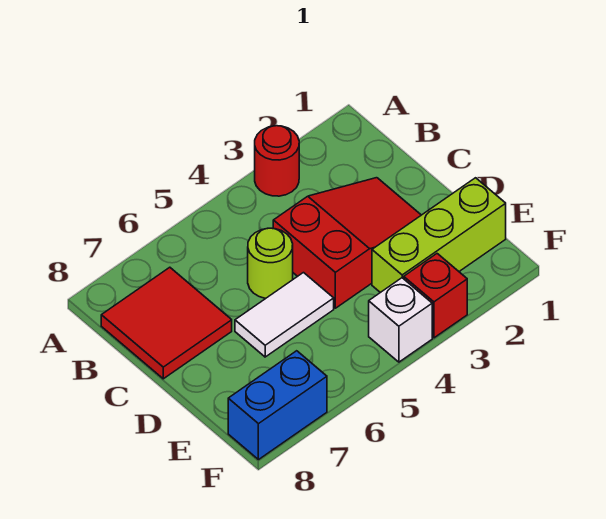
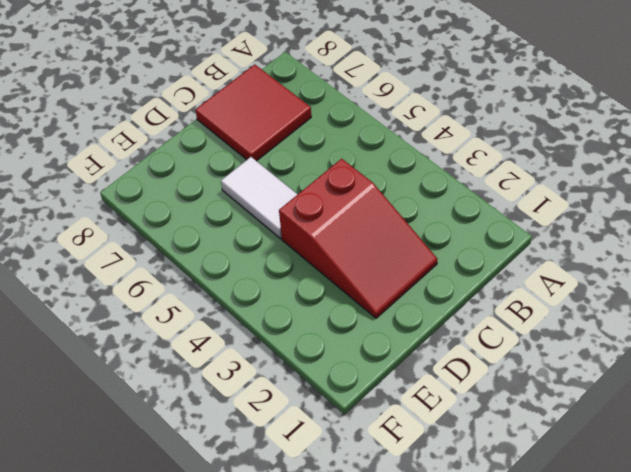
none -> red 1x1 round brick [255,126,299,196]
none -> lime 1x1 round brick [248,228,293,298]

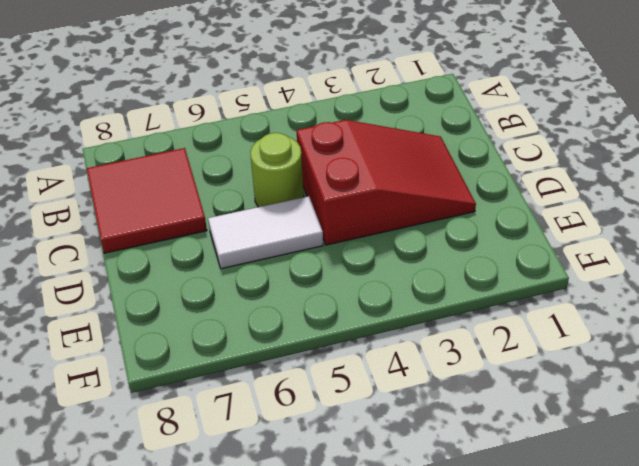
none -> red 1x1 round brick [255,126,299,196]
none -> lime 1x3 brick [372,178,506,293]

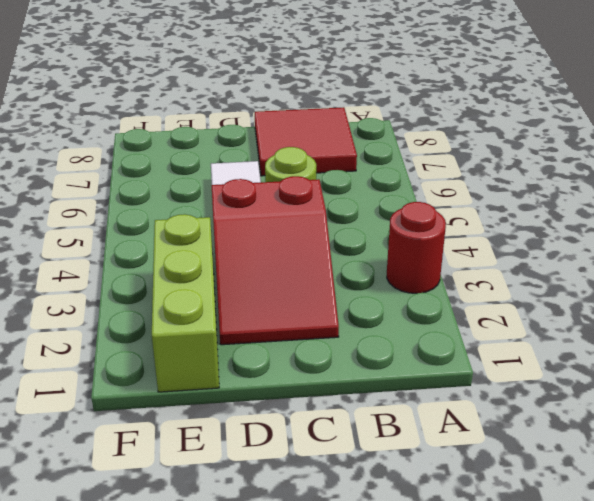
none -> red 1x1 brick [404,254,467,338]
none -> white 1x1 brick [369,278,432,362]

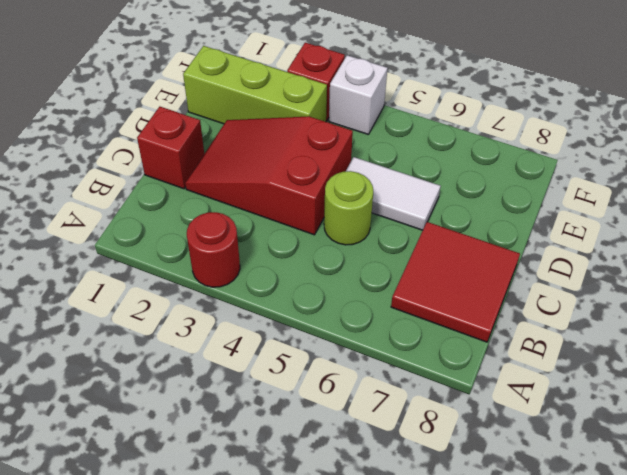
red 1x1 brick [137,107,204,189] -> none
none -> blue 1x2 brick [228,351,327,460]

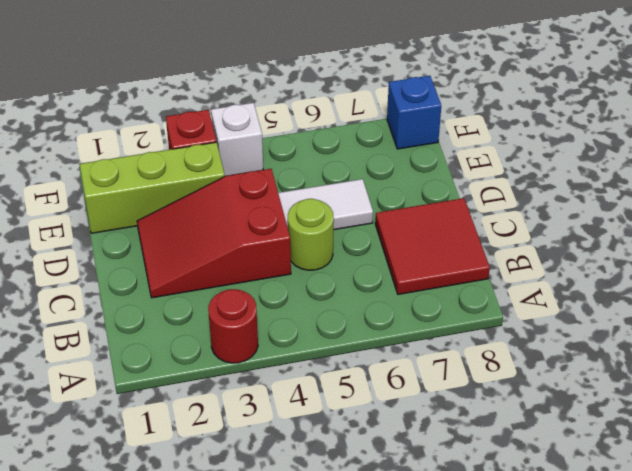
blue 1x1 brick [387,76,441,149] -> blue 1x2 brick [228,351,327,460]

